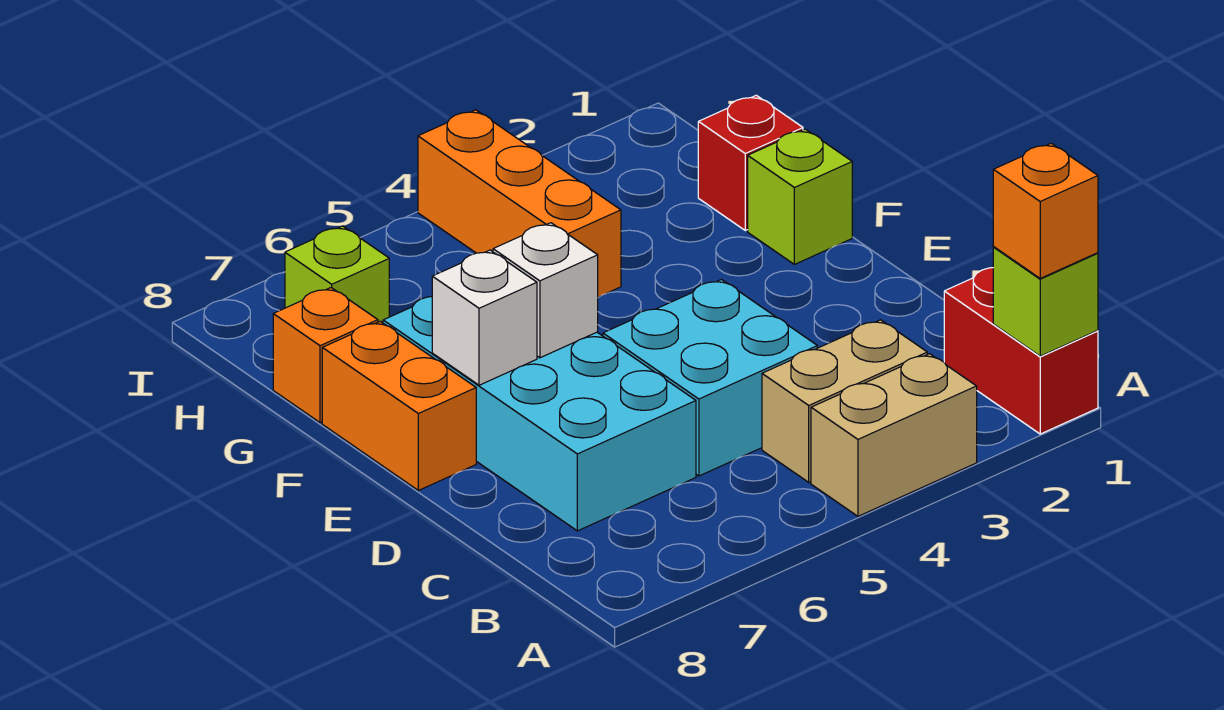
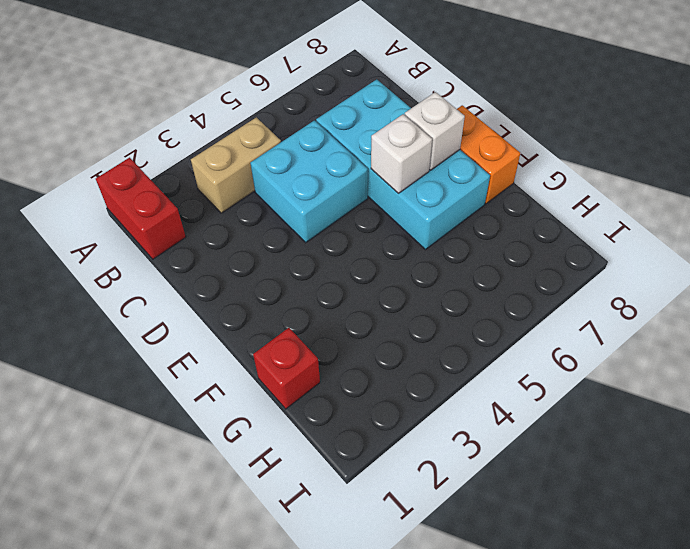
none -> tan 1x2 brick [811,354,977,516]
none -> lime 1x1 brick [748,129,852,264]
none -> orange 1x3 brick [418,110,621,297]

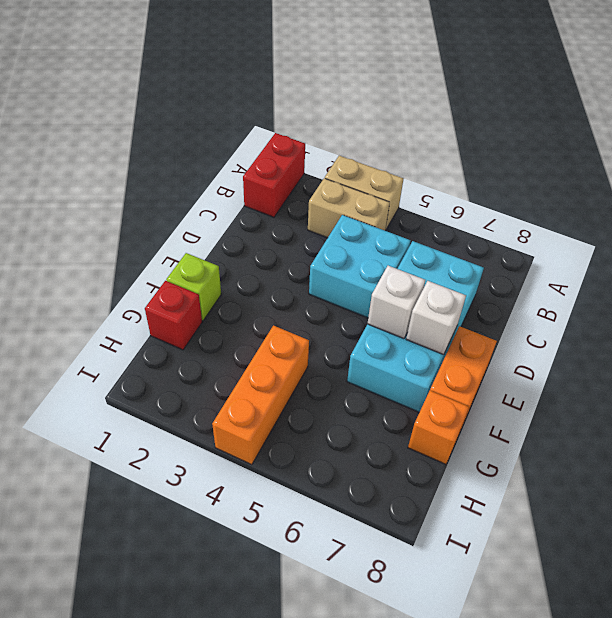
none -> lime 1x1 brick [285,226,389,323]
none -> lime 1x1 brick [993,247,1098,356]
none -> orange 1x1 brick [993,143,1098,278]

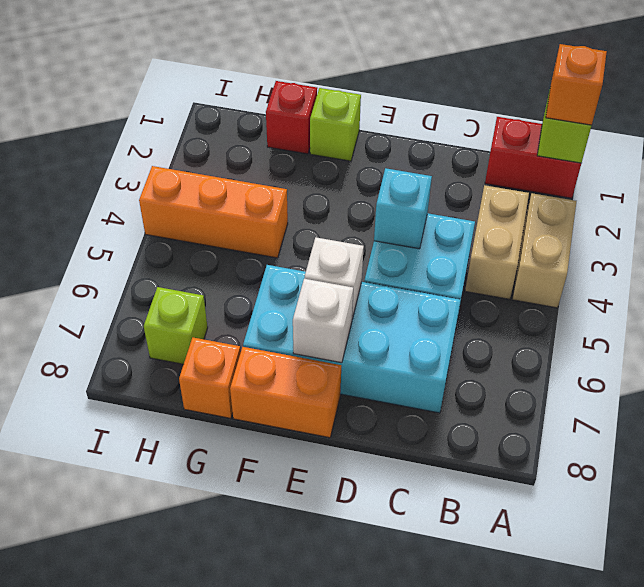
cyan 1x1 brick [374,168,432,249] -> none

